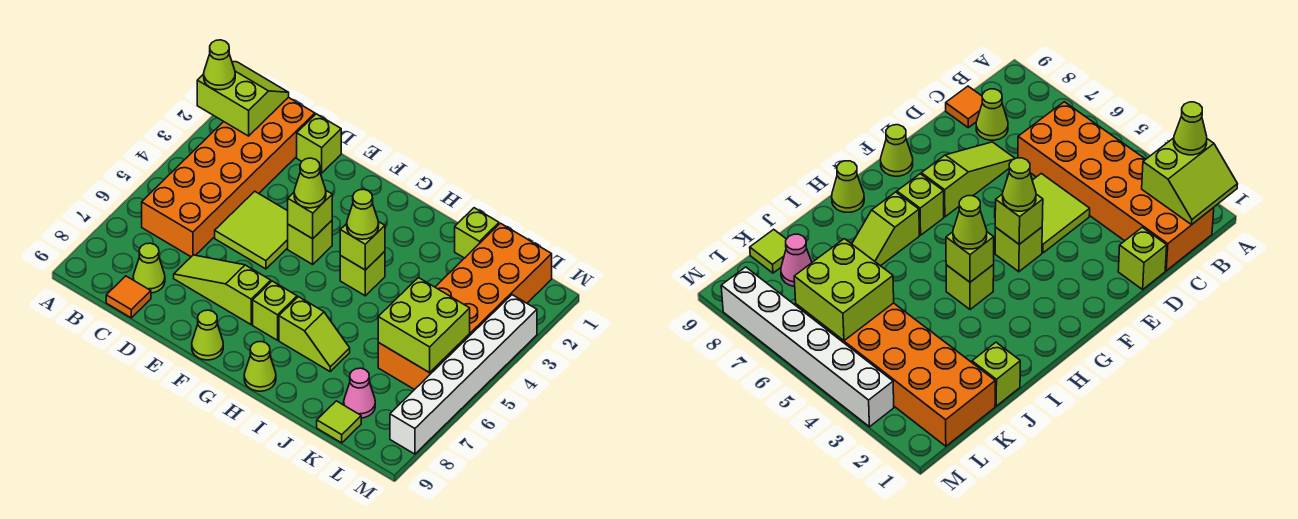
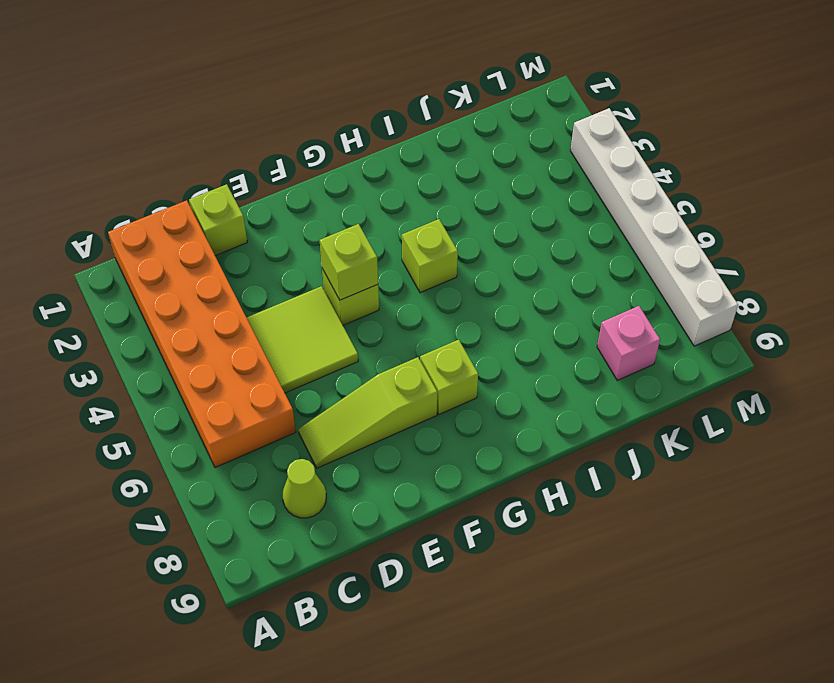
pink 1x1 brick [597,306,660,380] -> pink 1x1 cone [344,368,375,418]
none -> orange 1x1 tile [106,276,151,318]
none -> lime 1x1 cone [192,310,223,360]
none -> lime 1x2 slope [279,297,350,371]

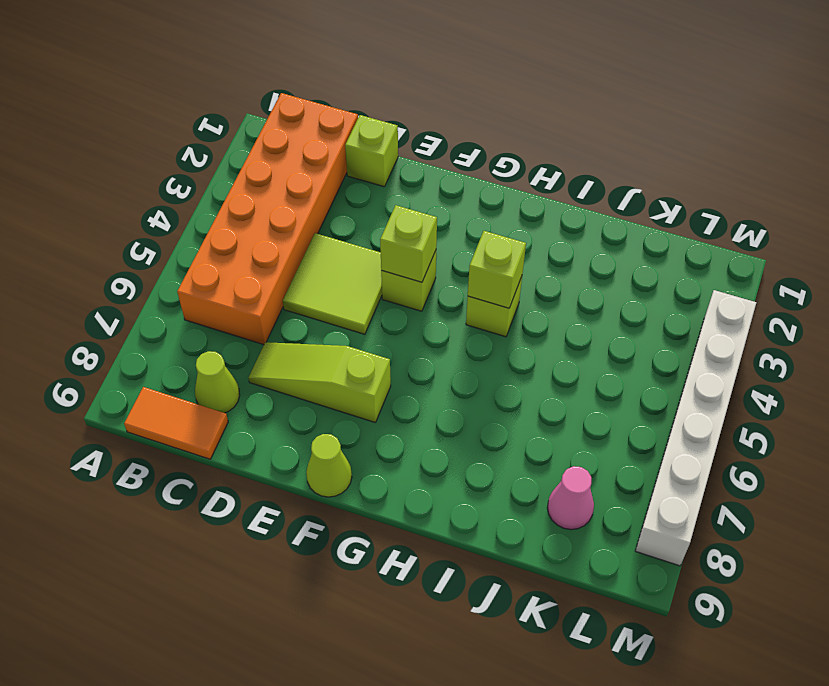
orange 1x2 tile [124,387,228,459] -> orange 1x1 tile [106,276,151,318]
none -> lime 1x1 brick [253,281,297,340]
none -> lime 1x2 slope [279,297,350,371]
none -> lime 1x1 cone [244,342,276,391]

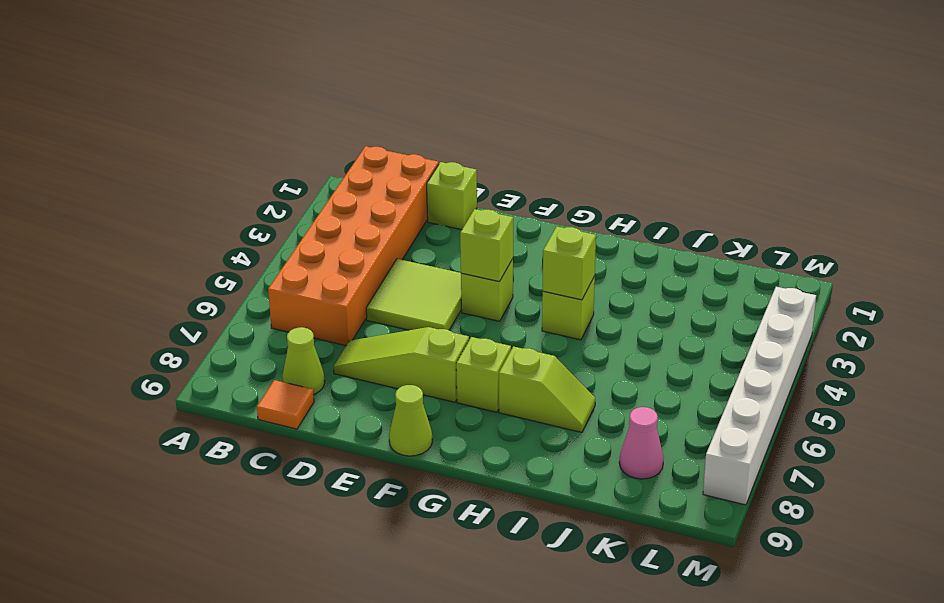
none -> lime 1x1 cone [244,342,276,391]
none -> lime 1x1 brick [455,208,499,258]
none -> orange 2x6 brick [378,223,552,390]

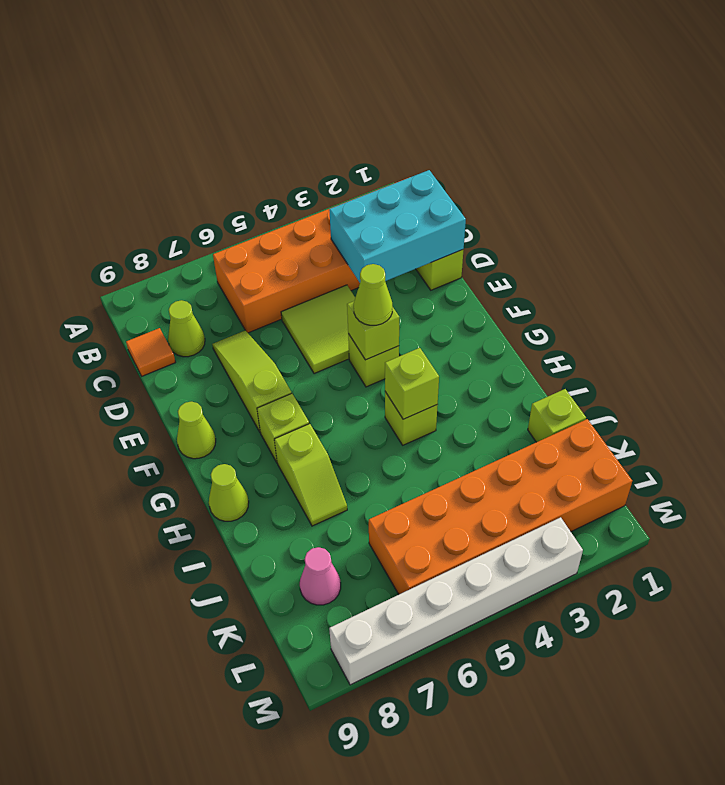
cyan 2x3 brick [329,170,466,282] -> none
none -> lime 1x1 tile [317,401,361,443]
none -> lime 2x2 slope [197,62,289,136]
none -> lime 2x2 brick [378,278,470,373]

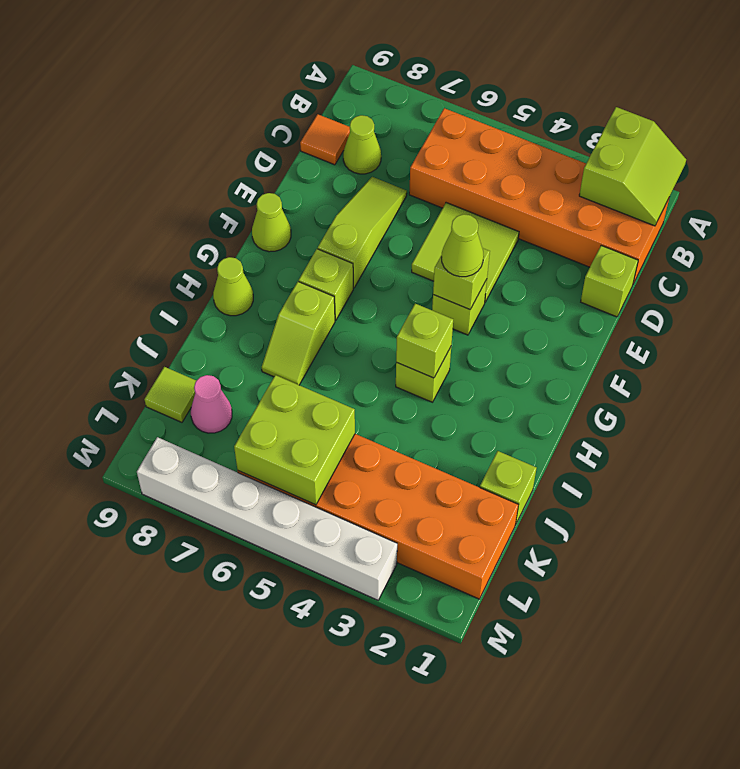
none -> lime 1x1 cone [204,40,235,90]
none -> lime 1x1 cone [347,189,379,239]

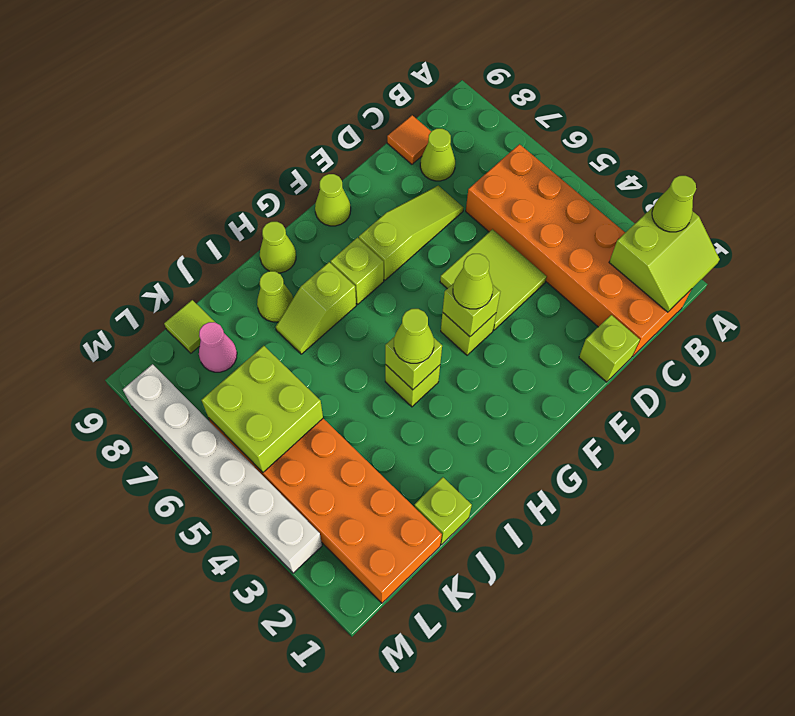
lime 1x1 cone [257,271,293,322] -> none

